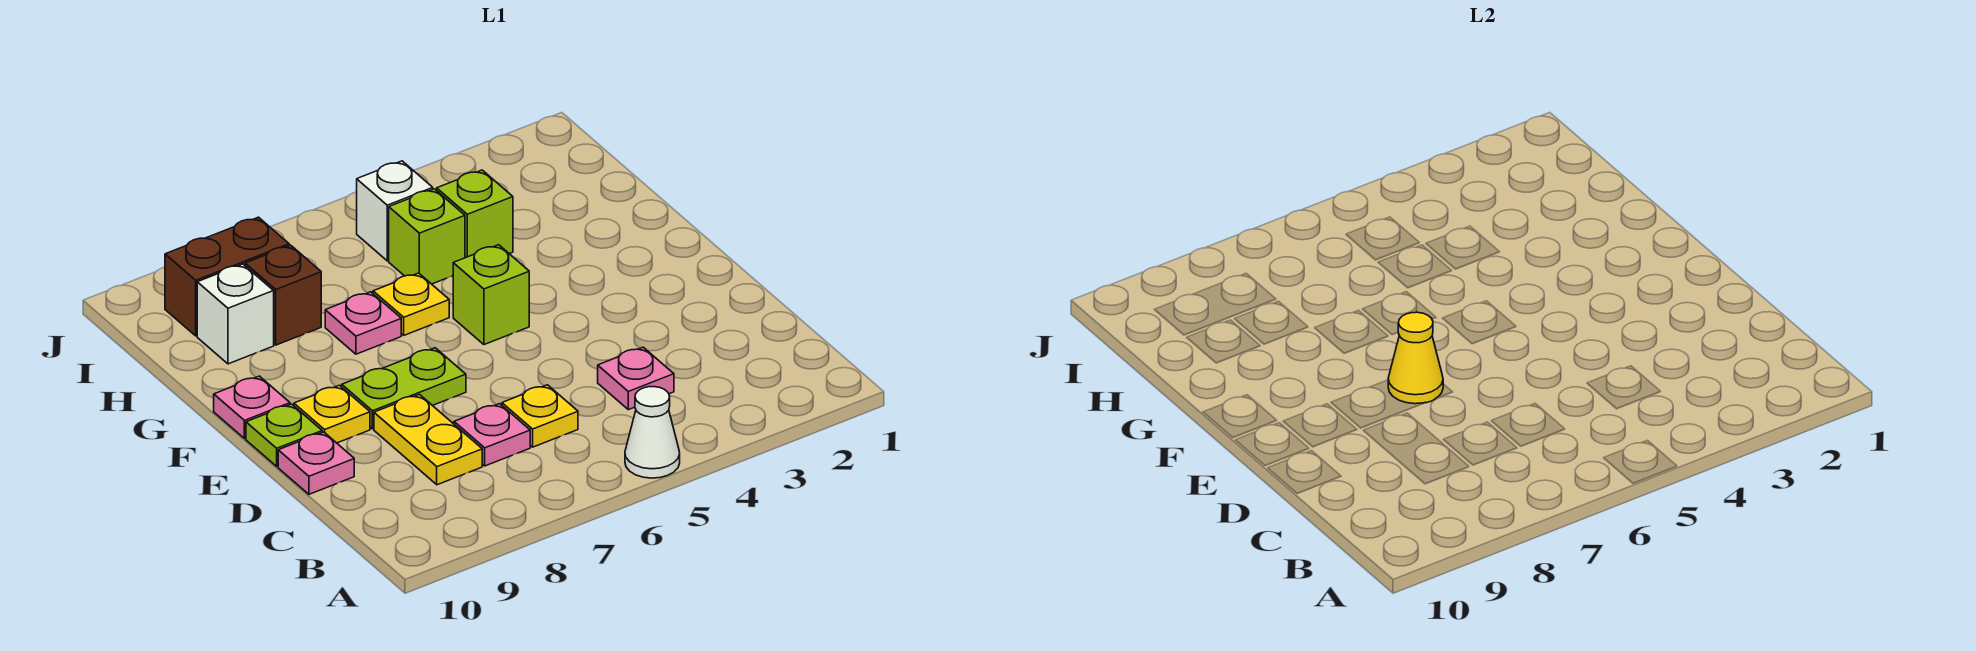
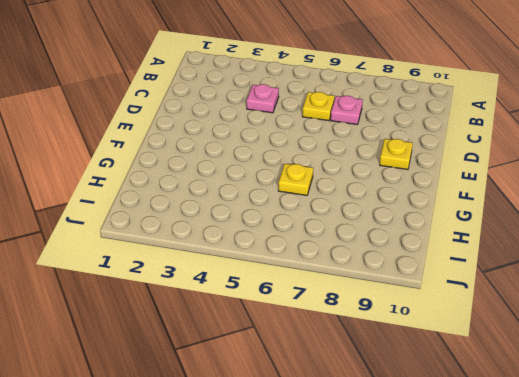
none -> white 1x1 cone [625,387,680,478]
none -> yellow 1x2 plate [374,395,482,485]
none -> pink 1x1 plate [278,432,354,494]

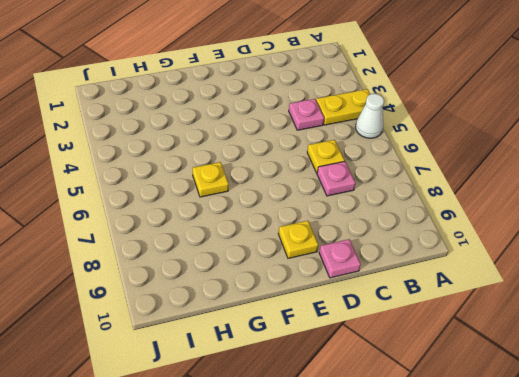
yellow 1x2 plate [316,89,370,125] -> yellow 1x2 plate moved to [374,395,482,485]
none -> lime 1x2 plate [342,348,466,429]
none -> lime 1x1 plate [246,404,322,466]
none -> lime 1x1 brick [453,245,529,345]

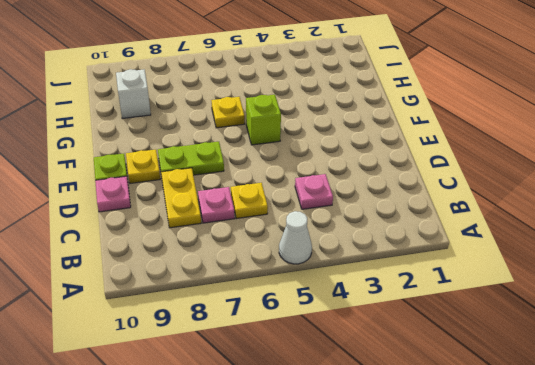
none -> pink 1x1 plate [214,376,290,439]
none -> pink 1x1 plate [325,292,401,354]
none -> lime 1x1 brick [437,170,513,258]

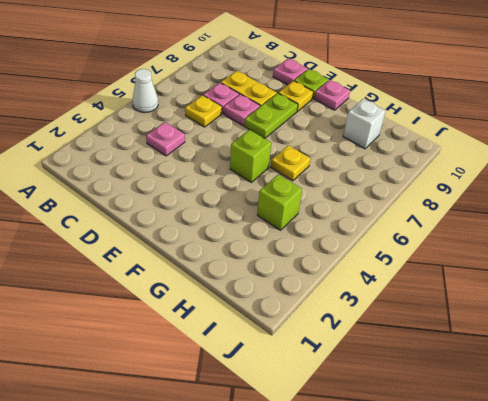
pink 1x1 plate [224,94,260,126] -> pink 1x1 plate moved to [325,292,401,354]
none -> lime 1x1 brick [389,189,465,284]
none -> brown 1x1 brick [245,245,321,345]
none -> white 1x1 brick [357,161,433,261]

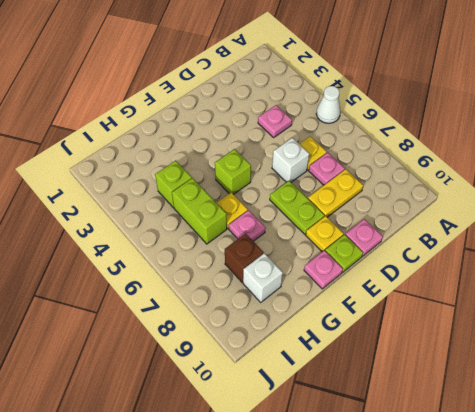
white 1x1 brick [272,138,309,182] -> white 1x1 brick moved to [357,161,433,261]
lime 1x2 brick [172,178,227,244] -> lime 1x1 brick [389,189,465,284]
none -> brown 1x2 brick [165,217,289,336]
none -> yellow 1x1 cone [1388,312,1443,404]

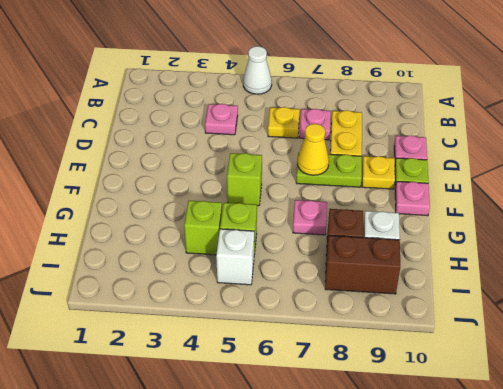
none -> yellow 1x1 plate [373,273,449,335]

